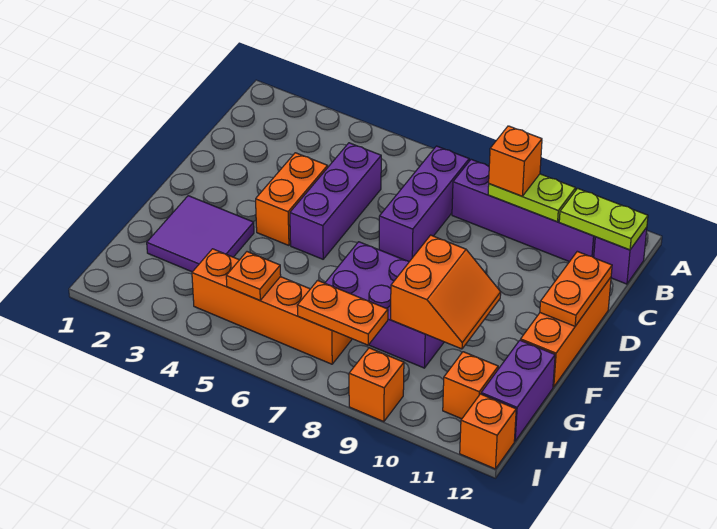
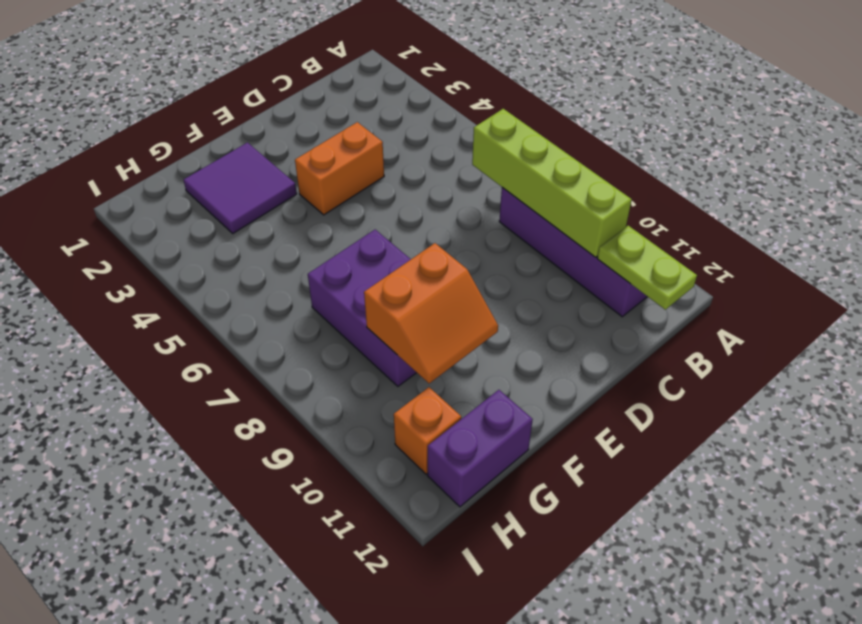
lime 1x4 brick [472,109,632,257] -> lime 1x2 plate [488,174,576,222]
none -> purple 1x3 brick [379,146,469,262]
none -> purple 1x1 brick [594,227,647,284]
none -> purple 1x3 brick [290,143,381,259]

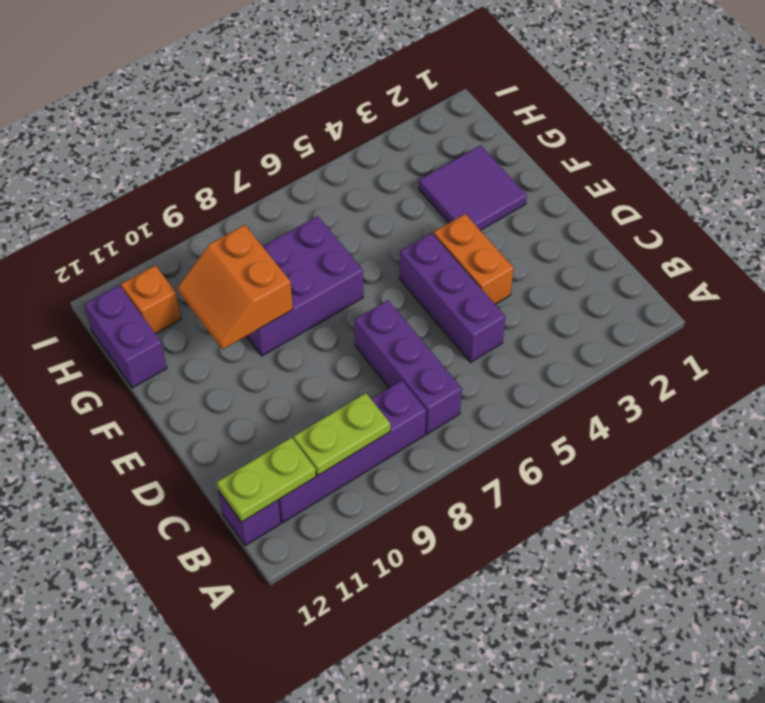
none -> orange 1x3 brick [521,277,611,387]
none -> orange 1x4 brick [192,249,352,364]
none -> orange 1x1 brick [349,348,404,422]

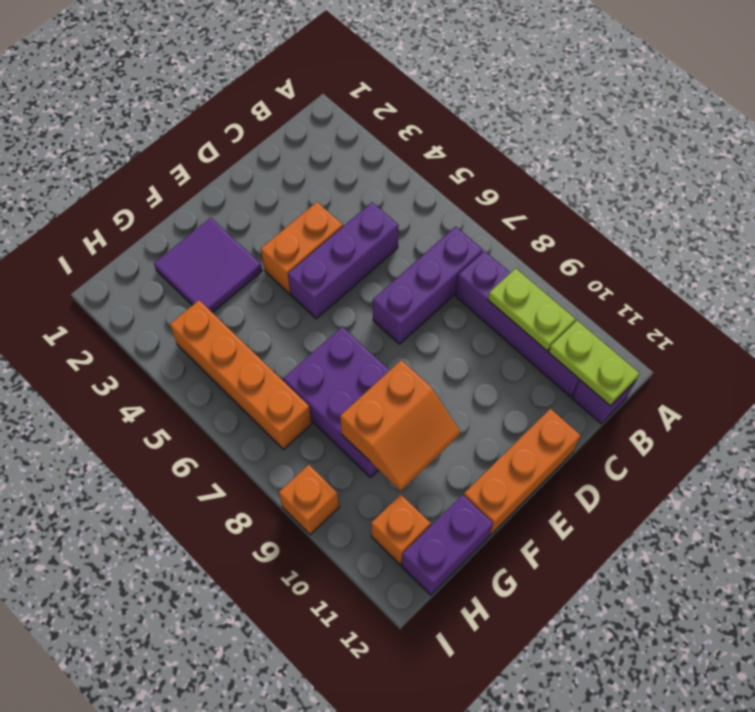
none -> orange 1x1 brick [460,394,516,469]
none -> orange 1x2 plate [540,251,612,326]
none -> orange 1x1 plate [226,252,281,300]

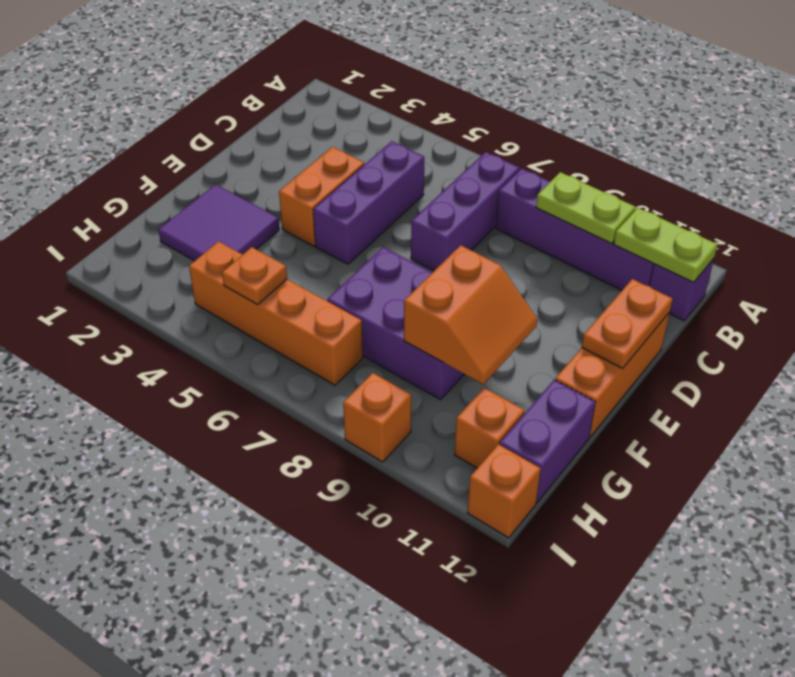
none -> orange 1x2 plate [297,280,388,345]
none -> orange 1x1 brick [489,126,542,196]

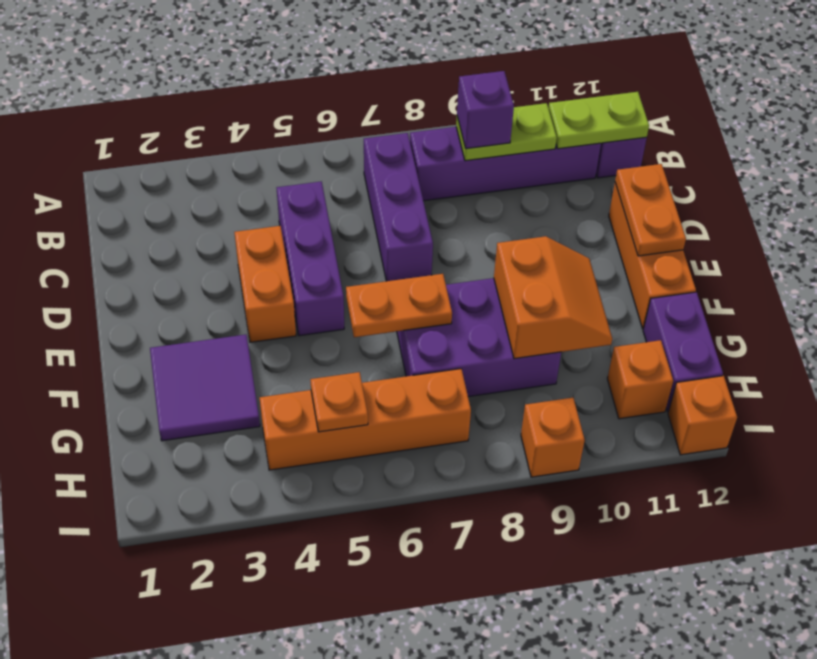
purple 1x1 brick [457,71,514,149] -> orange 1x1 brick [489,126,542,196]
orange 1x2 plate [346,274,452,337] -> orange 1x2 plate moved to [297,280,388,345]

